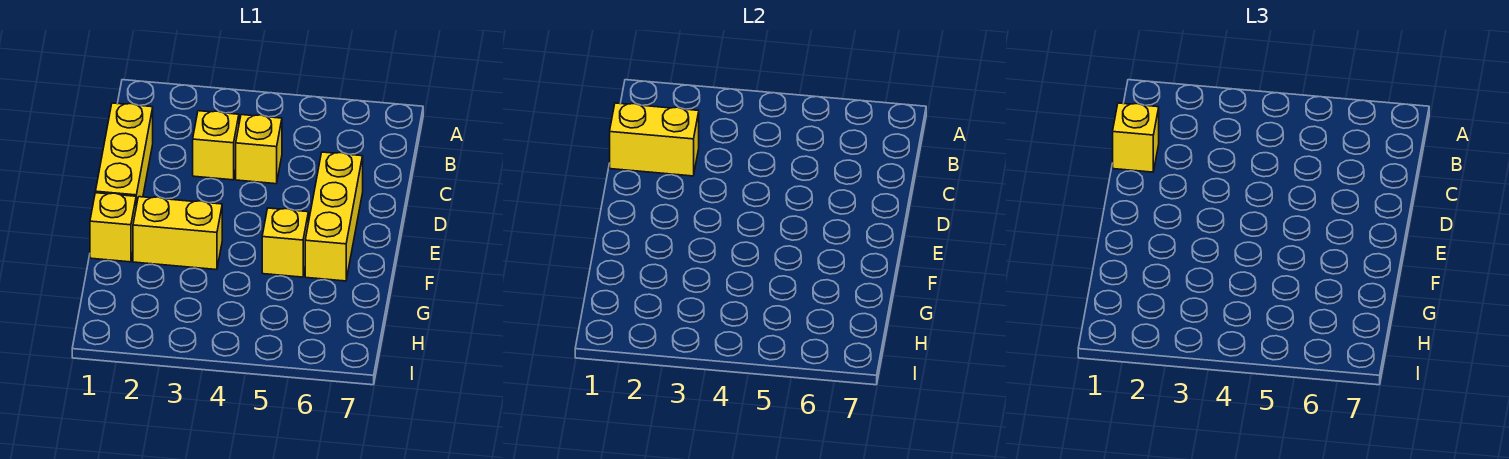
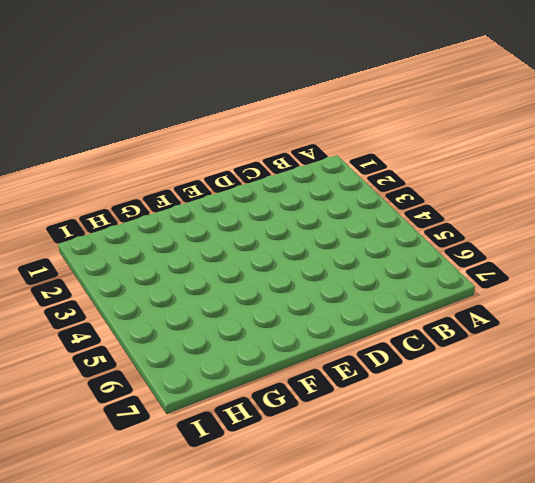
none -> yellow 1x3 brick [95,103,153,206]
none -> yellow 1x1 brick [193,111,239,180]

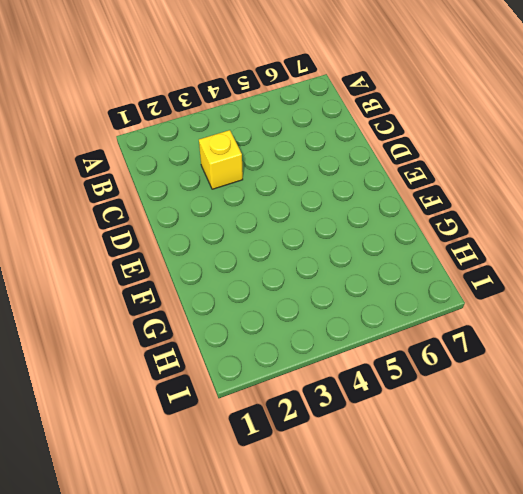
none -> yellow 1x3 brick [95,103,153,206]
none -> yellow 1x1 brick [236,115,282,184]

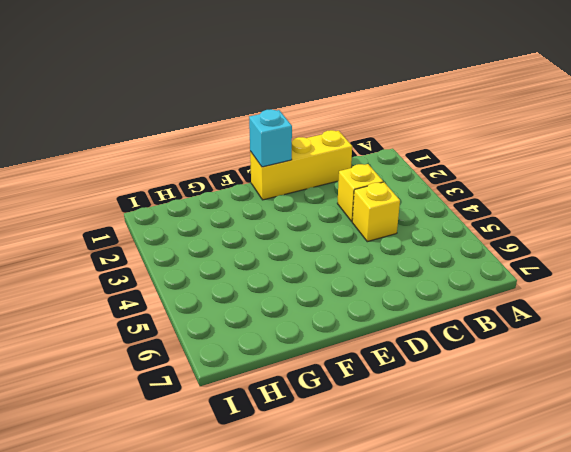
cyan 1x1 brick [249,109,292,167] -> none
none -> yellow 1x3 brick [305,152,363,281]
none -> yellow 1x1 brick [90,193,136,262]

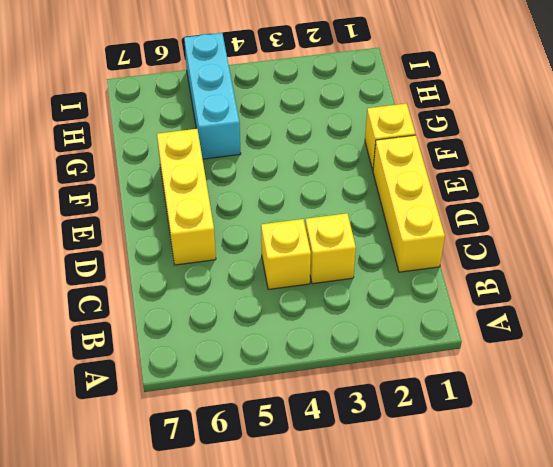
cyan 1x3 brick [184,33,241,159] -> none
none -> yellow 1x2 brick [133,197,222,270]
none -> yellow 1x1 brick [262,208,308,277]

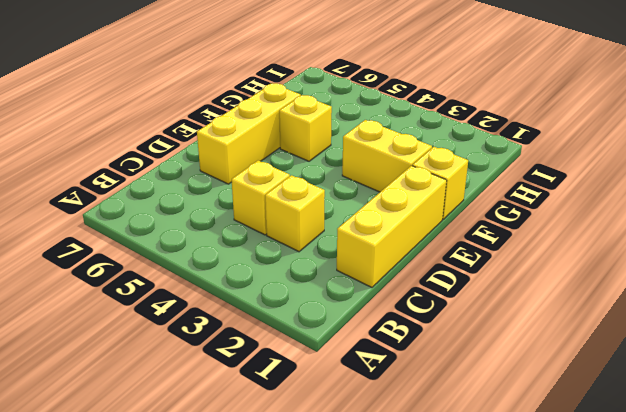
none -> yellow 1x2 brick [610,103,699,176]
none -> yellow 1x1 brick [1113,103,1159,172]

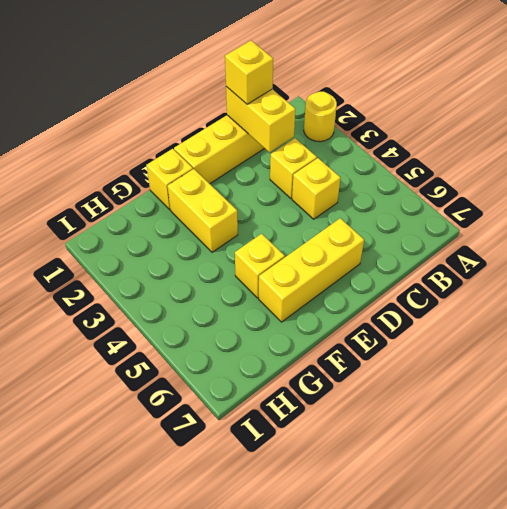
yellow 1x1 round brick [304,92,337,142] -> none

